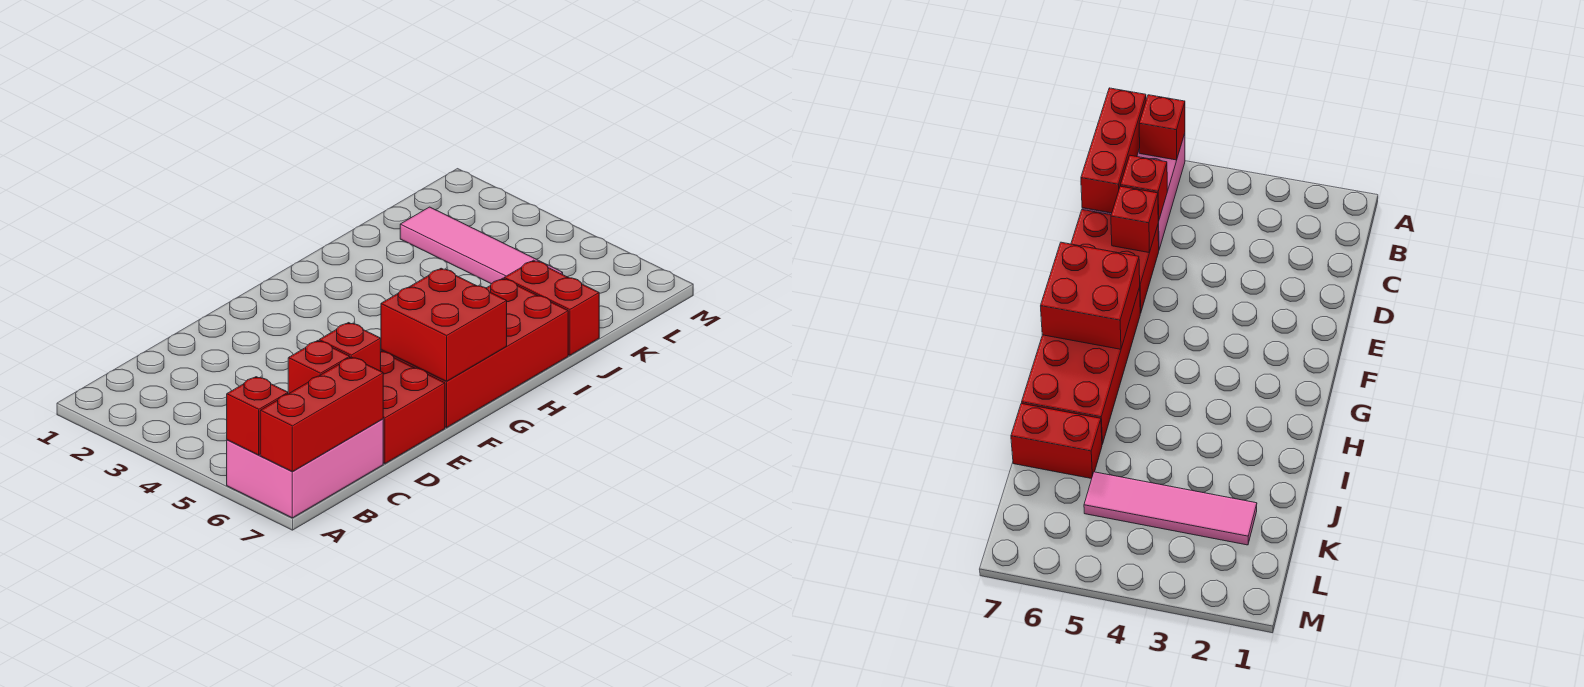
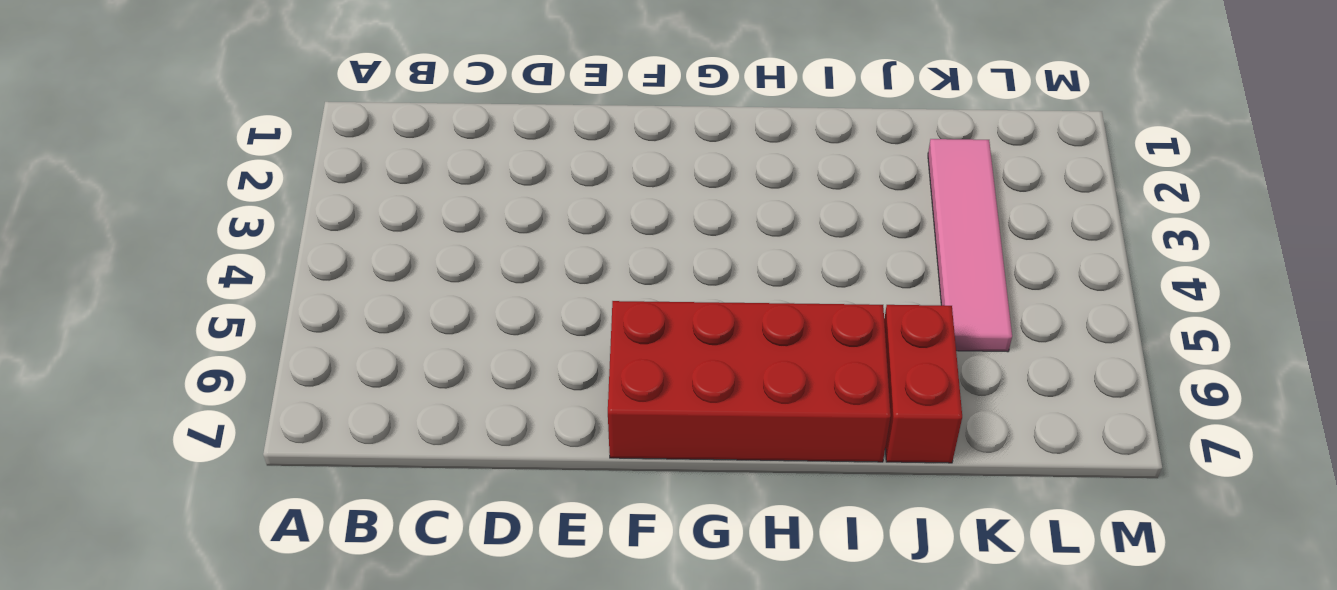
none -> pink 2x3 brick [227,419,383,518]
none -> red 2x2 brick [381,352,445,464]

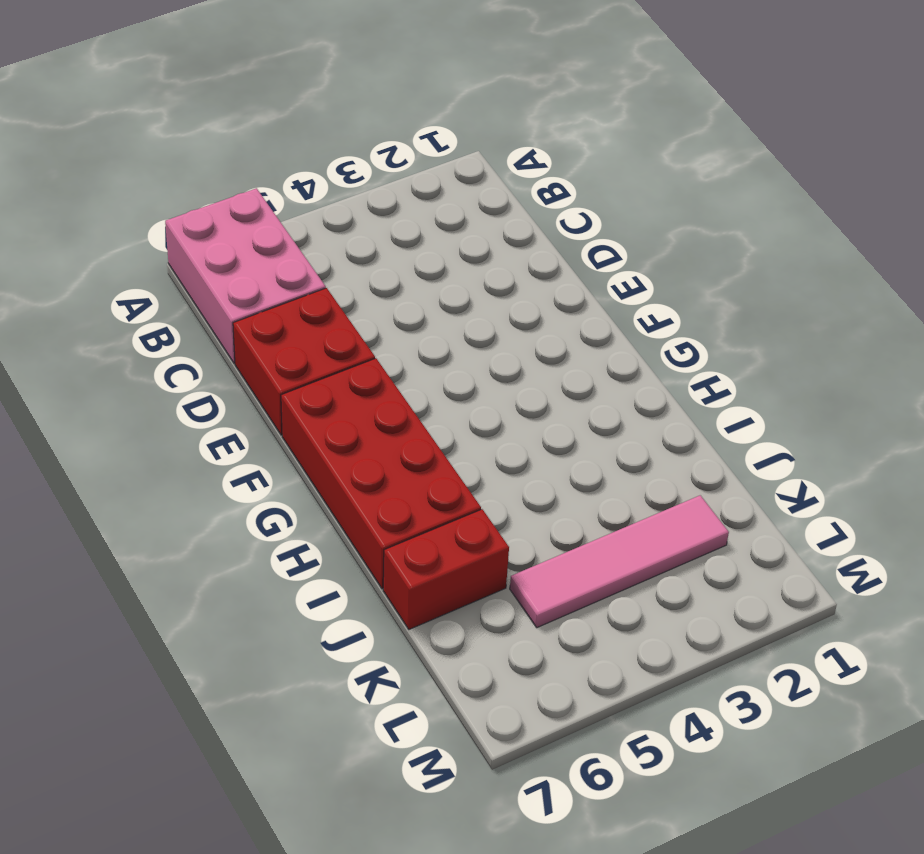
none -> red 1x1 brick [227,377,288,455]
none -> red 1x3 brick [260,357,383,472]

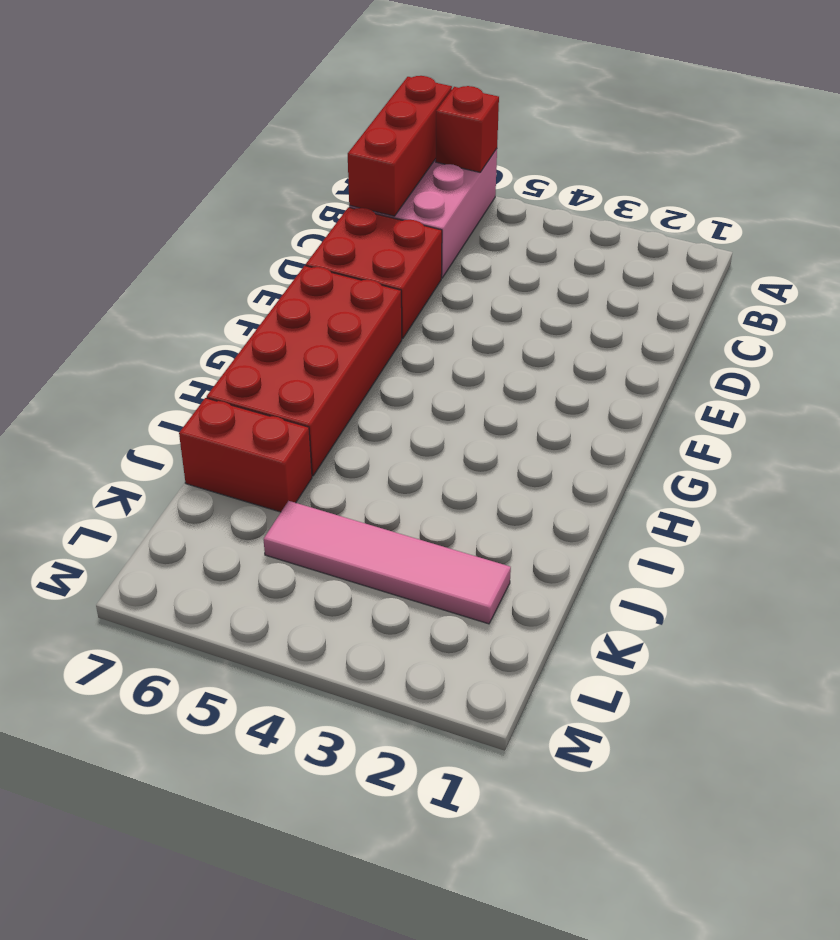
none -> red 1x1 brick [288,341,350,394]
none -> red 1x1 brick [319,323,381,371]

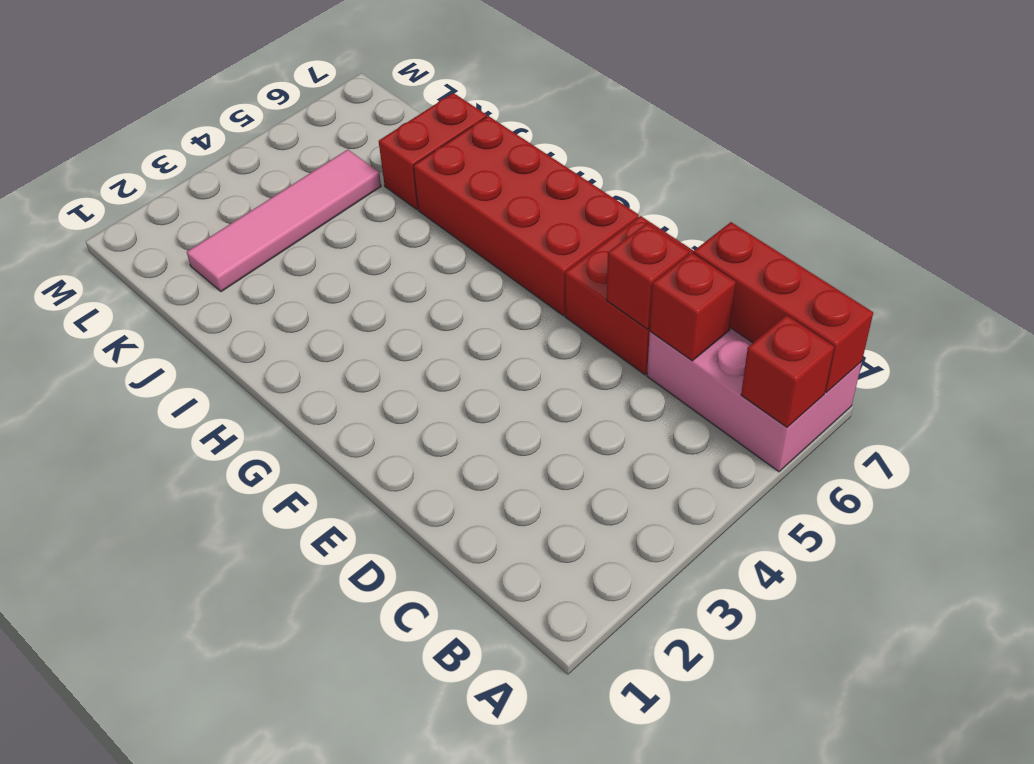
none -> red 2x2 brick [381,268,507,381]

